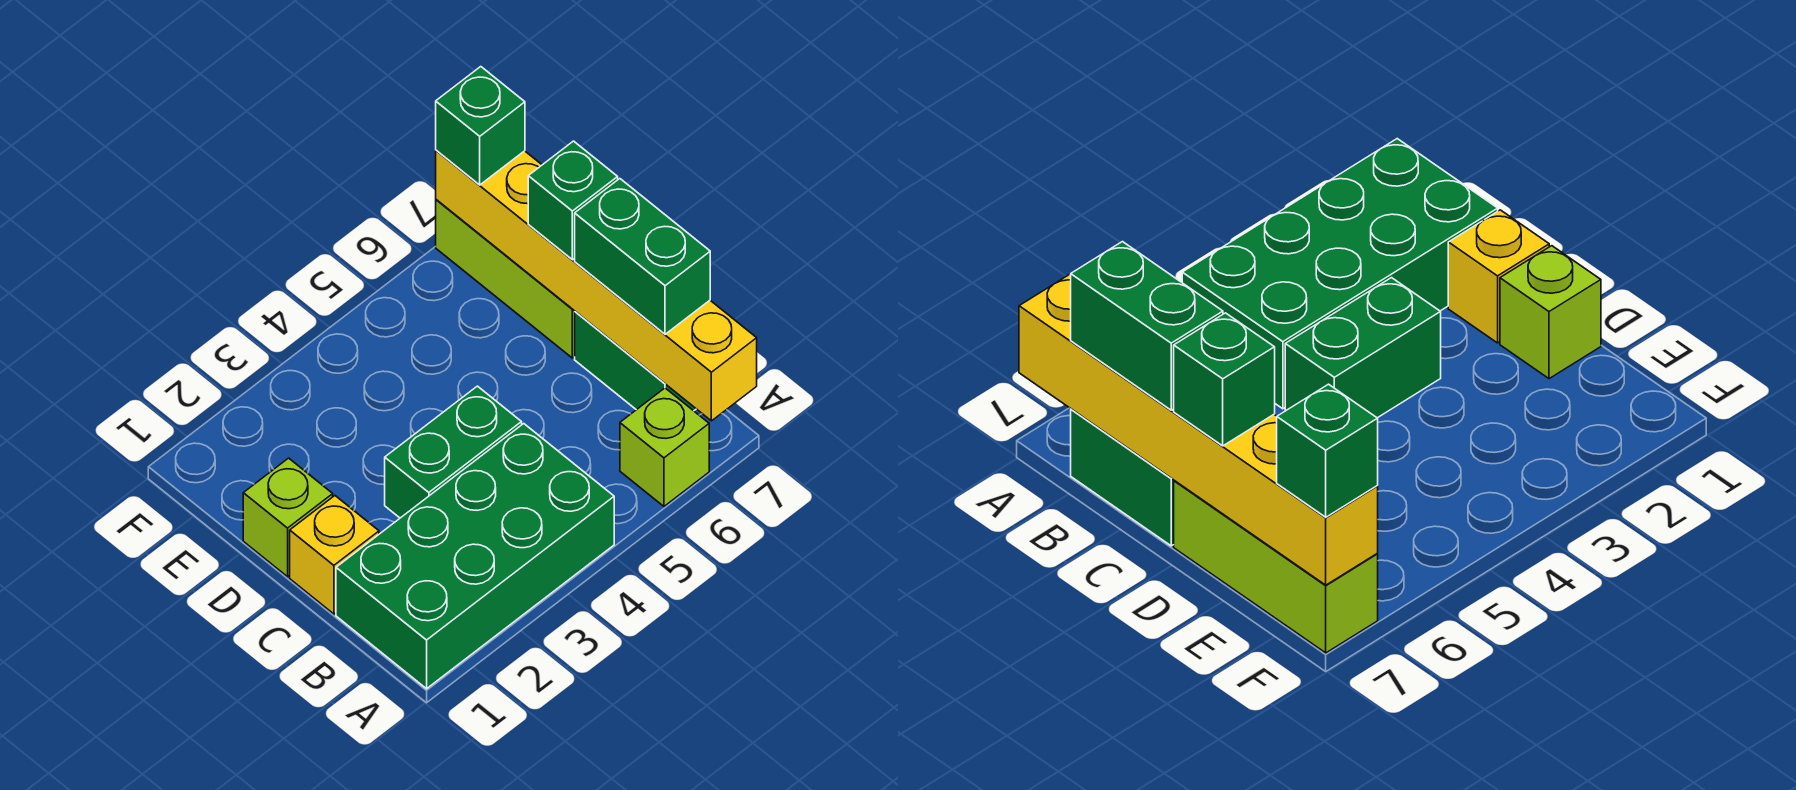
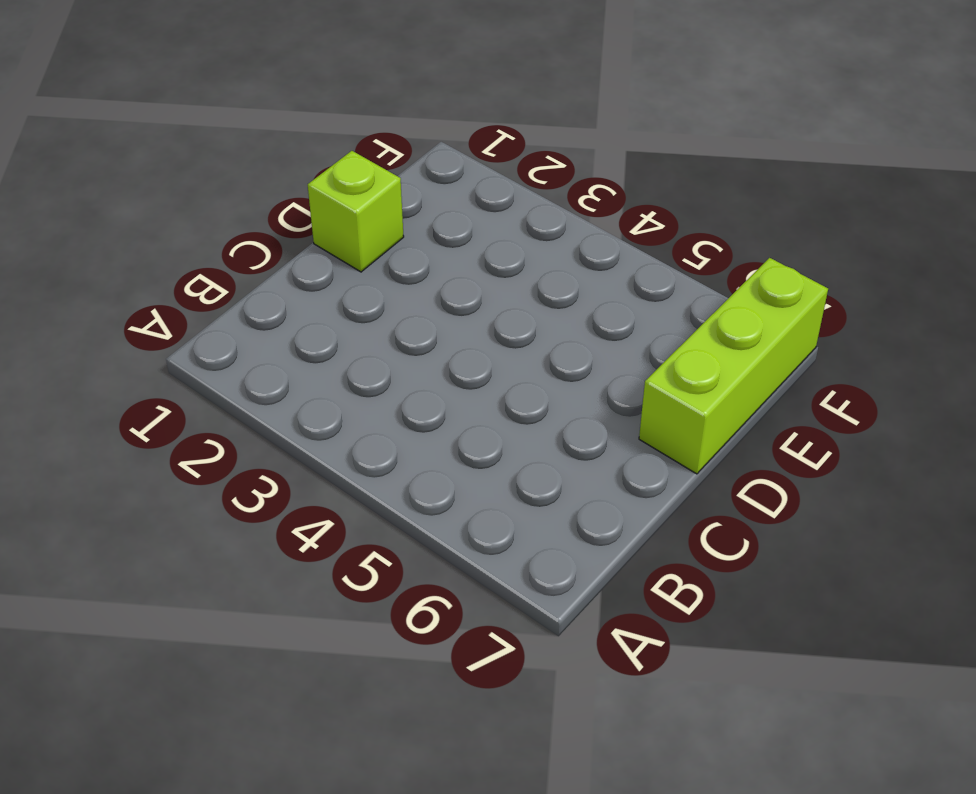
none -> green 2x4 brick [336,424,614,689]
none -> lime 1x1 brick [620,388,709,506]

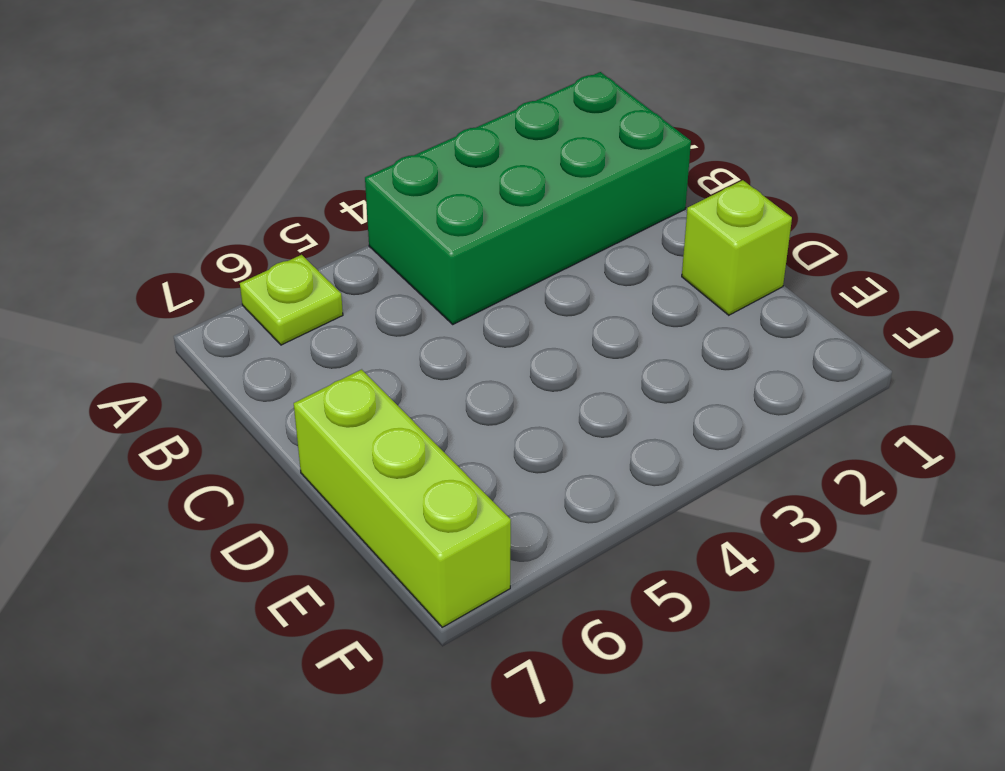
lime 1x1 plate [240,255,343,345] -> lime 1x1 brick [620,388,709,506]
none -> green 1x2 brick [575,312,696,411]
none -> yellow 1x1 brick [290,496,379,614]

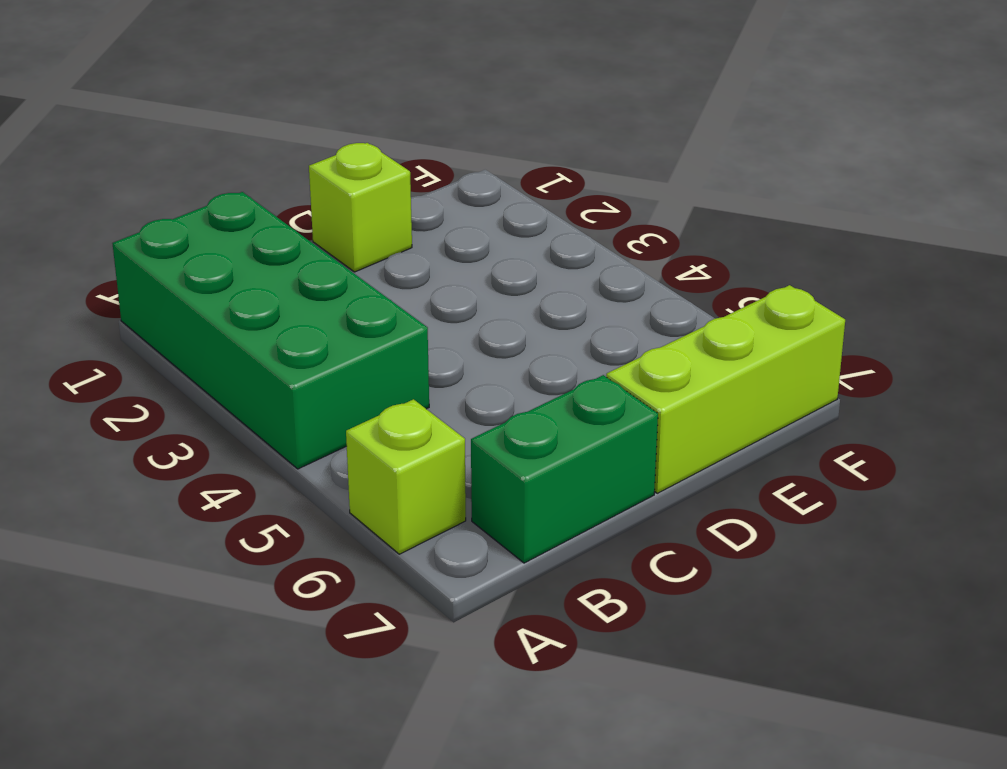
none -> yellow 1x1 brick [290,496,379,614]
none -> green 1x2 brick [385,386,522,518]

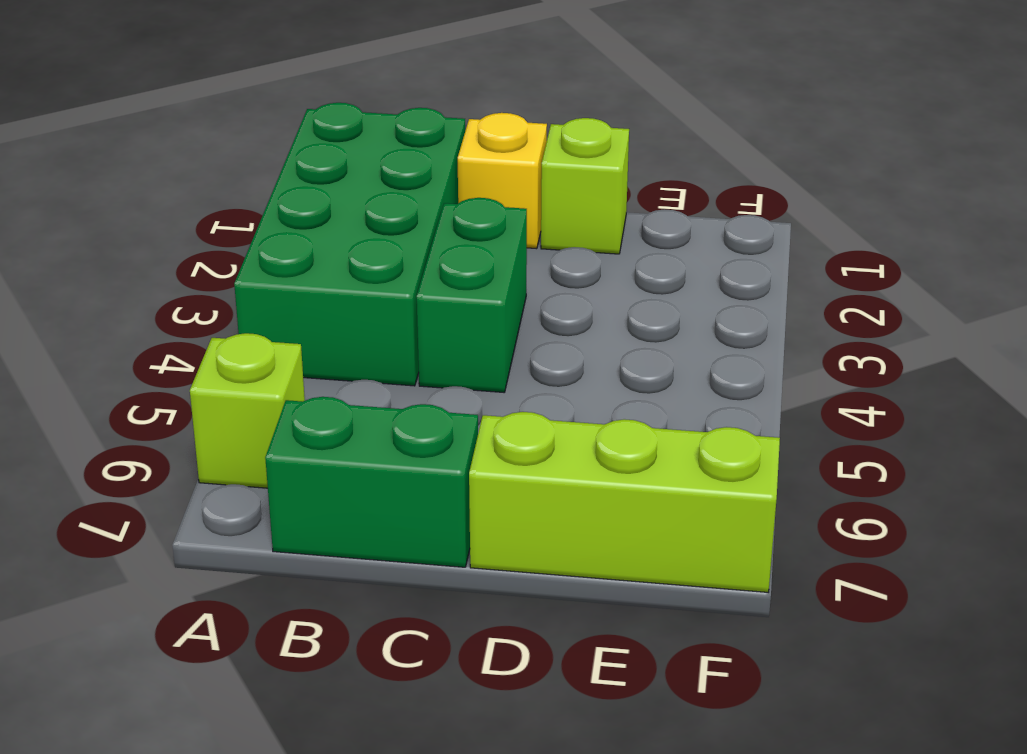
none -> yellow 1x6 brick [436,150,757,421]
none -> green 1x2 brick [575,179,710,334]

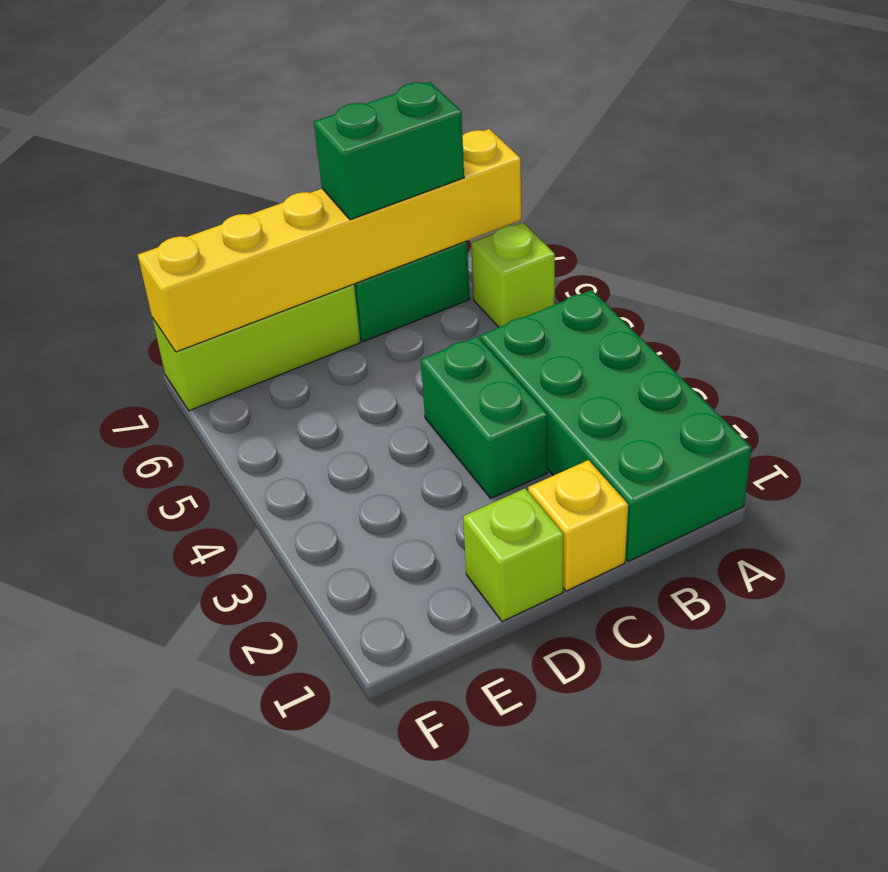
none -> green 1x1 brick [528,141,618,260]
none -> green 1x1 brick [436,67,525,185]

